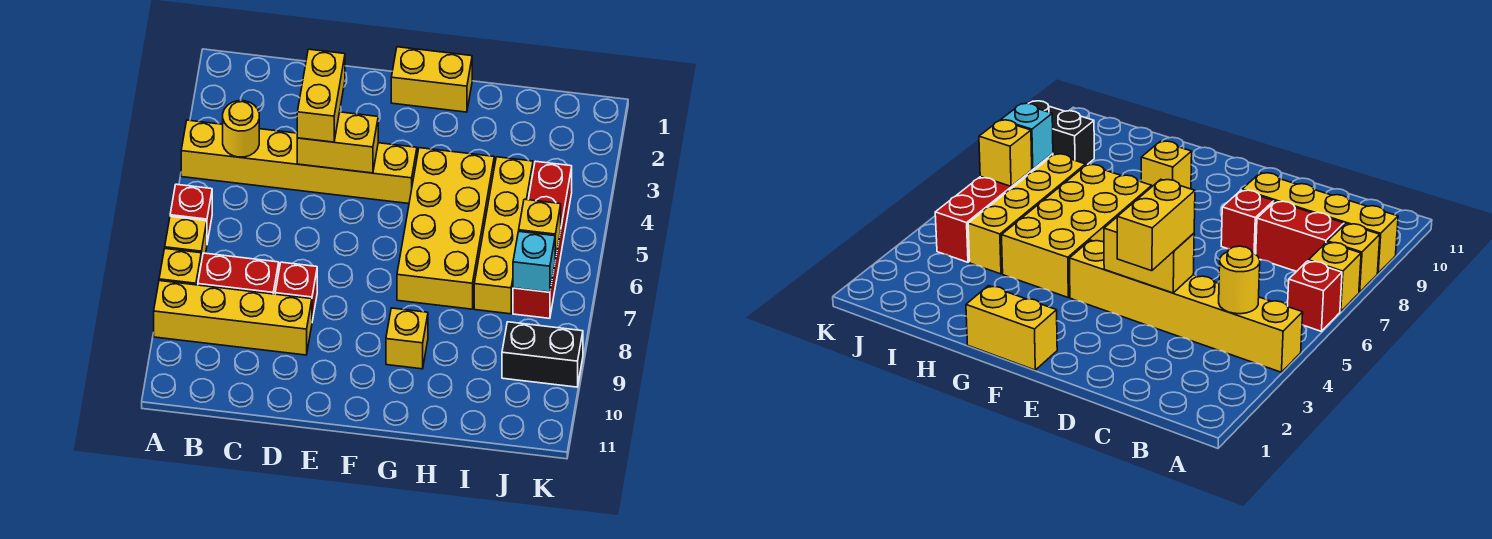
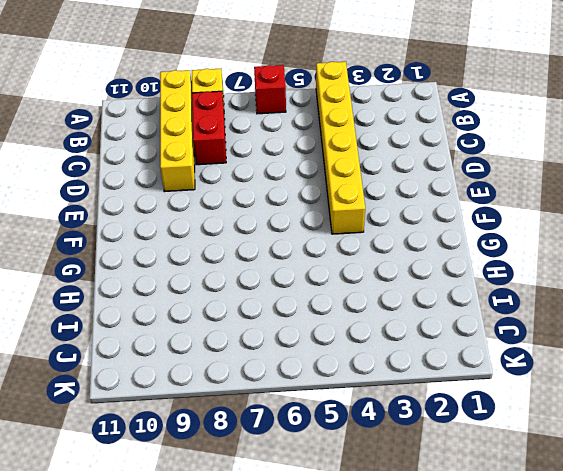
none -> yellow 1x1 brick [165,216,207,262]
none -> red 1x1 brick [275,262,317,321]
none -> yellow 1x2 brick [391,47,472,112]

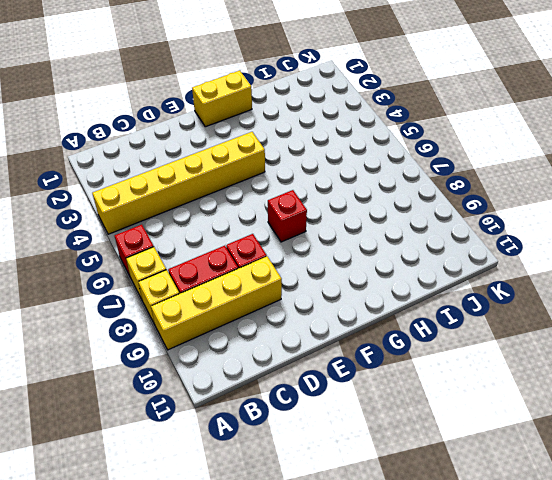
red 1x1 brick [268,190,307,242] -> none
none -> yellow 2x4 brick [397,148,494,309]
none -> yellow 1x1 brick [386,308,428,369]
none -> yellow 1x4 brick [474,157,533,314]

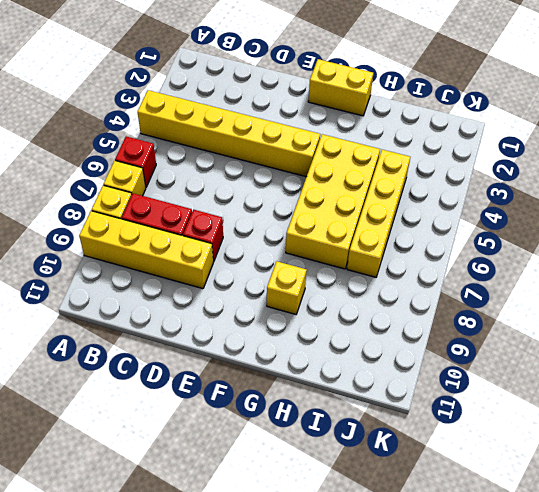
none -> red 1x4 brick [513,161,572,318]
none -> black 1x2 brick [502,322,583,387]
none -> yellow 1x1 round brick [223,101,259,157]

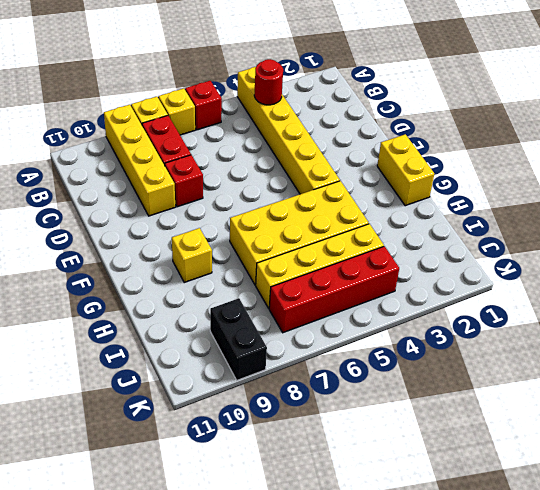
red 1x1 round brick [254,59,283,105] -> yellow 1x1 round brick [223,101,259,157]
none -> yellow 1x2 brick [297,112,378,173]
none -> yellow 1x1 brick [519,199,561,260]
none -> cyan 1x1 brick [513,231,555,292]

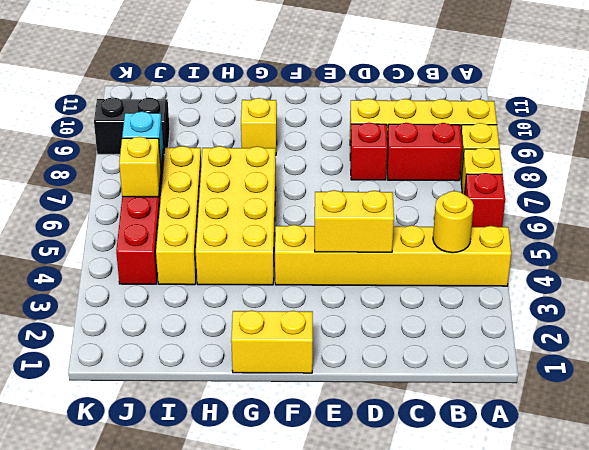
none -> yellow 1x2 brick [297,49,345,142]

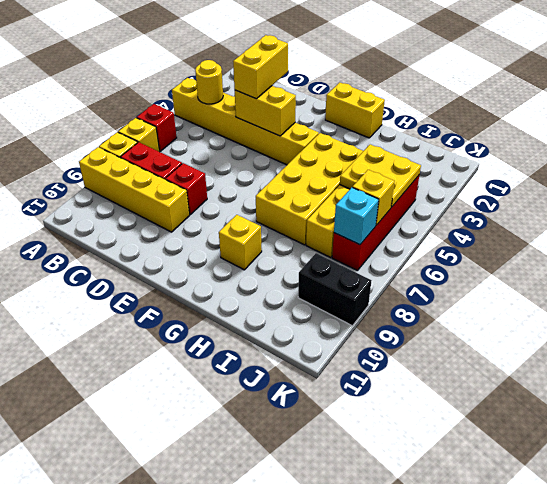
yellow 2x2 plate [340,144,421,207] -> none

